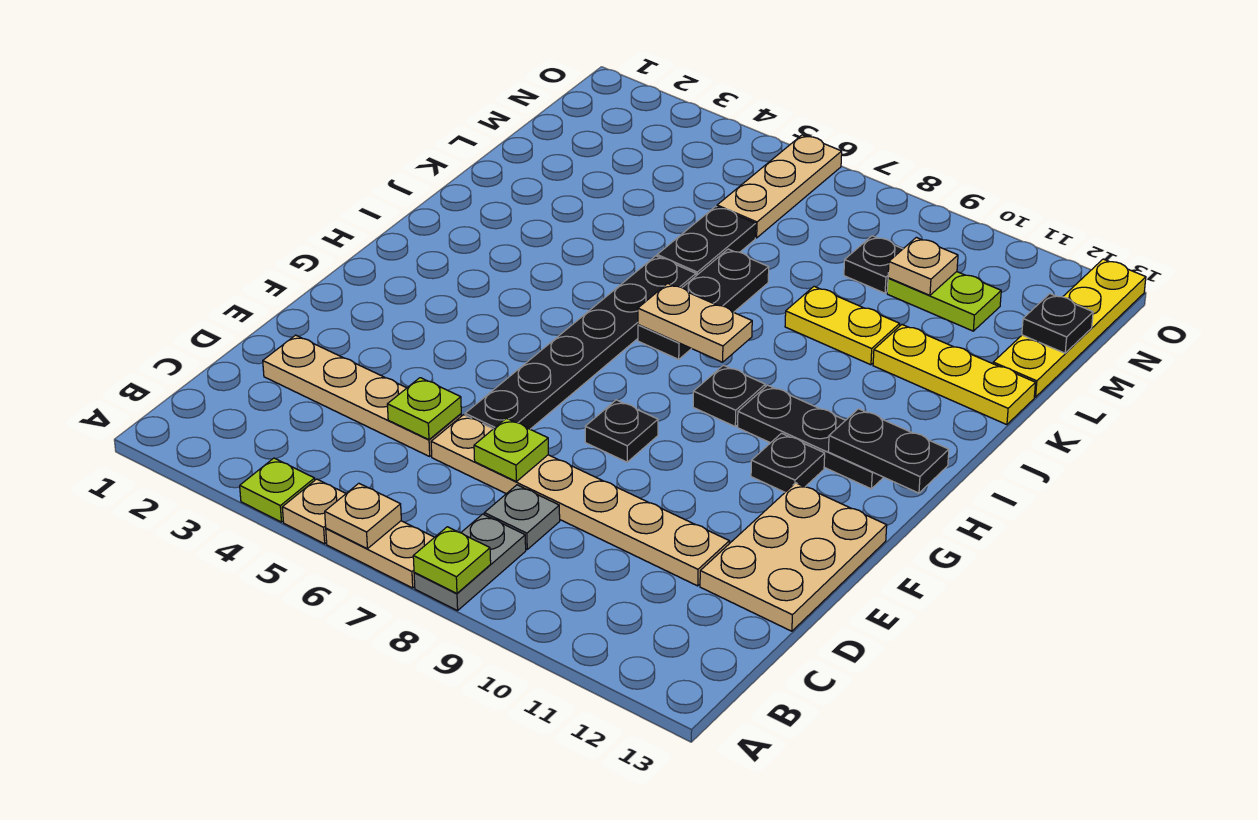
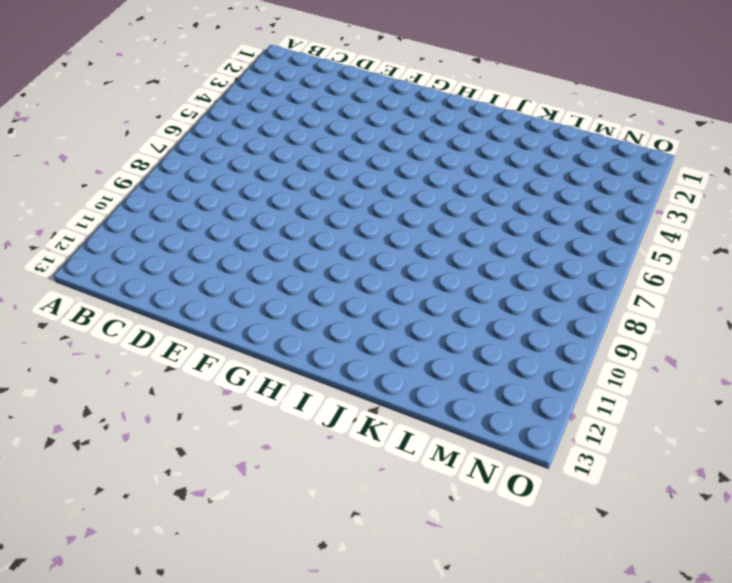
none -> lime 1x1 plate [240,458,315,522]
none -> tan 1x1 plate [282,479,346,544]
none -> tan 1x2 plate [326,521,434,588]

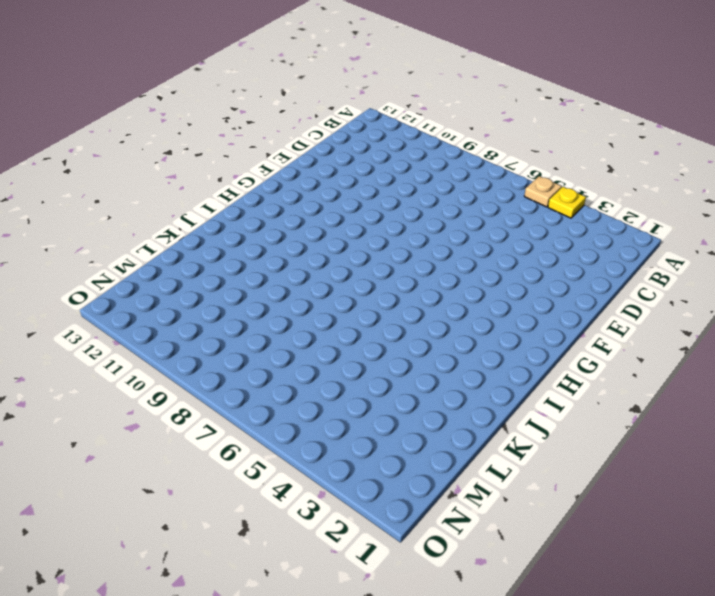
yellow 1x1 plate [548,187,586,218] -> lime 1x1 plate [240,458,315,522]
none -> tan 1x2 plate [326,521,434,588]
none -> grey 1x2 plate [414,514,526,611]
none -> grey 1x1 plate [484,485,560,549]

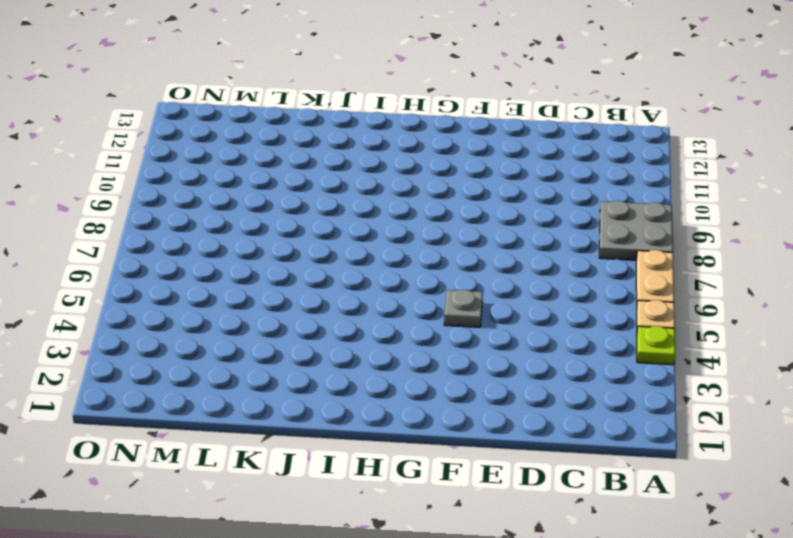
grey 2x2 plate [599,200,673,260] -> grey 1x2 plate [414,514,526,611]
grey 1x1 plate [444,290,483,327] -> grey 1x1 plate moved to [484,485,560,549]
none -> tan 1x4 plate [263,335,461,456]
none -> tan 1x6 plate [431,415,729,586]
none -> tan 2x3 plate [700,483,887,631]

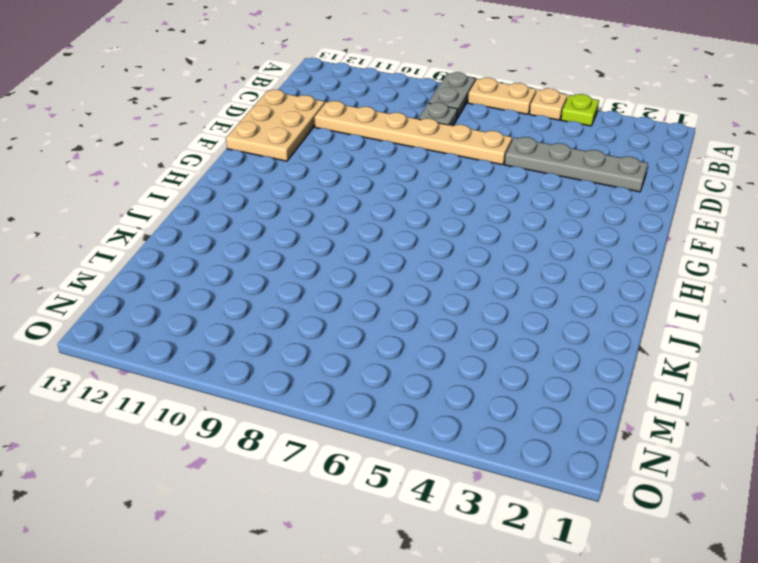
grey 1x4 plate [505,137,648,192] -> tan 1x4 plate [263,335,461,456]
none -> black 1x6 plate [465,256,696,429]
none -> black 1x1 plate [585,400,658,462]
none -> black 1x1 plate [751,433,825,492]

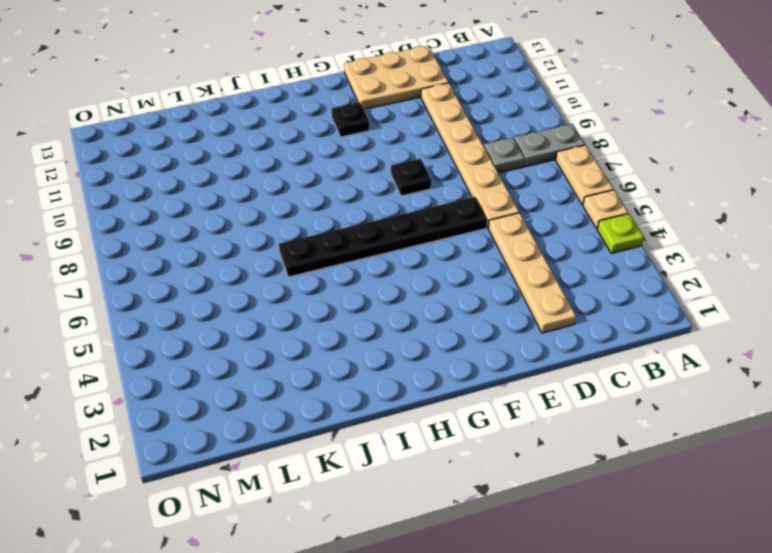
none -> black 1x1 plate [693,365,765,426]
none -> black 1x3 plate [738,385,884,489]
none -> black 1x3 plate [638,249,769,359]

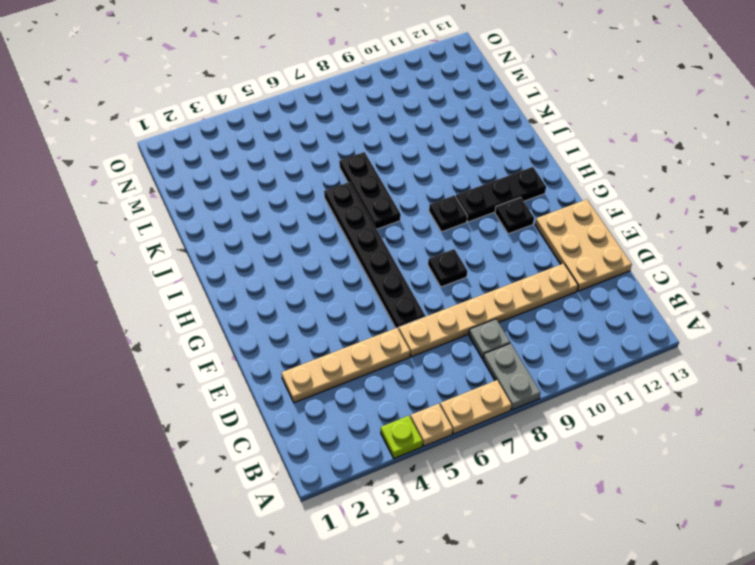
none -> black 1x2 plate [657,206,756,276]
none -> yellow 1x2 plate [785,286,900,365]
none -> yellow 1x3 plate [873,325,1035,425]

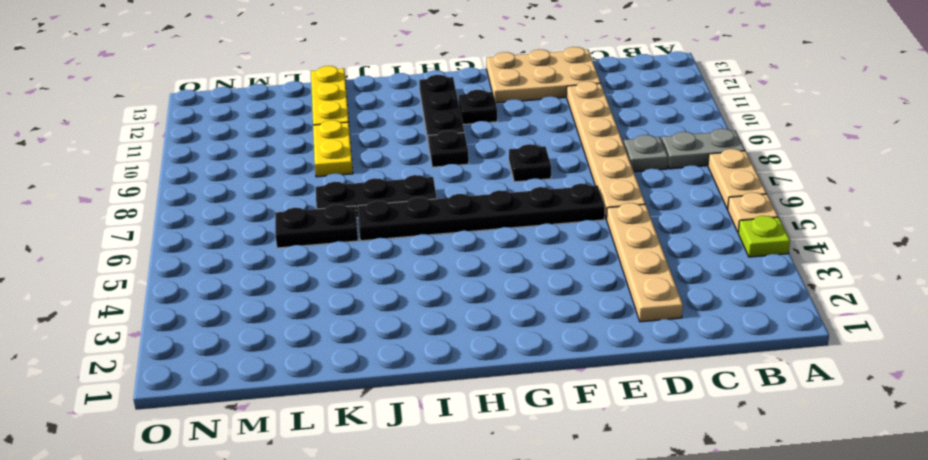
none -> yellow 1x4 plate [993,259,1146,397]
none -> tan 1x3 plate [717,135,842,238]
none -> black 1x1 plate [844,236,902,293]

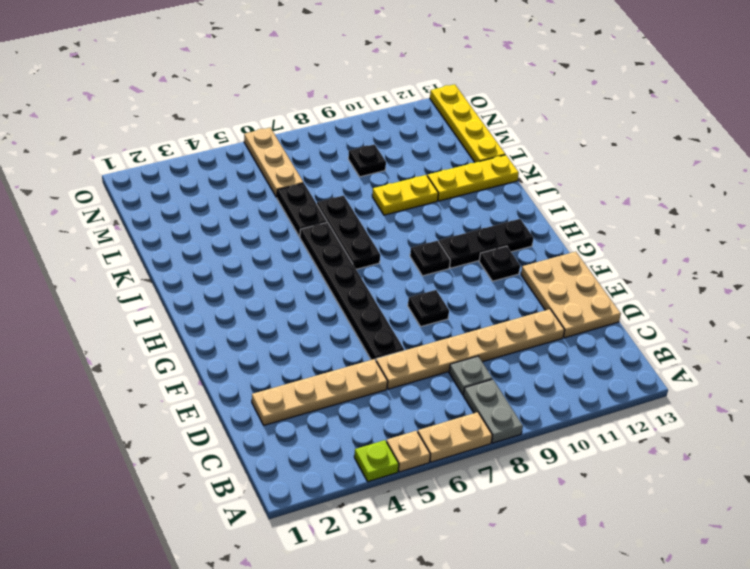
none -> lime 1x2 plate [887,272,1001,331]
none -> tan 1x1 plate [325,483,401,549]
none -> lime 1x1 plate [413,527,491,593]

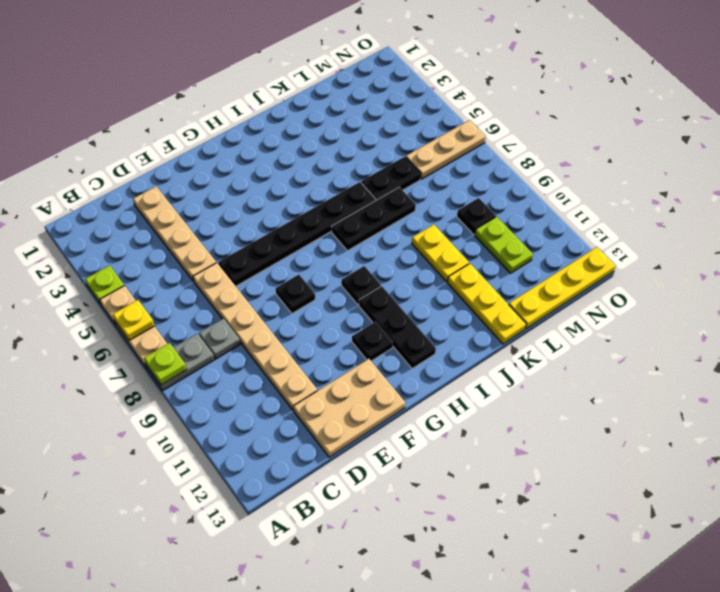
yellow 1x1 plate [113,300,154,341] -> tan 1x1 plate [325,483,401,549]
none -> lime 1x1 plate [387,378,461,440]
none -> lime 1x1 plate [474,418,548,481]
none -> black 1x2 plate [828,409,949,493]

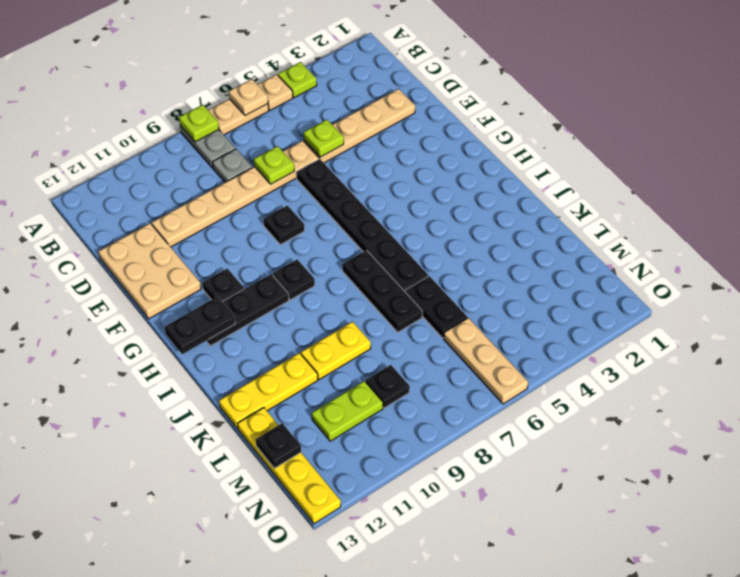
none -> tan 1x2 plate [638,283,752,362]
none -> tan 1x1 plate [888,237,958,295]

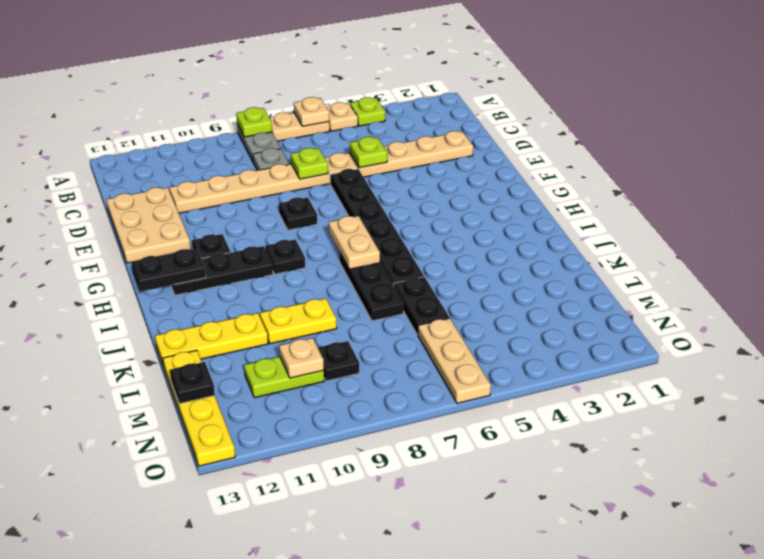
tan 1x2 plate [329,216,380,269] -> tan 1x2 plate turned to [638,283,752,362]

